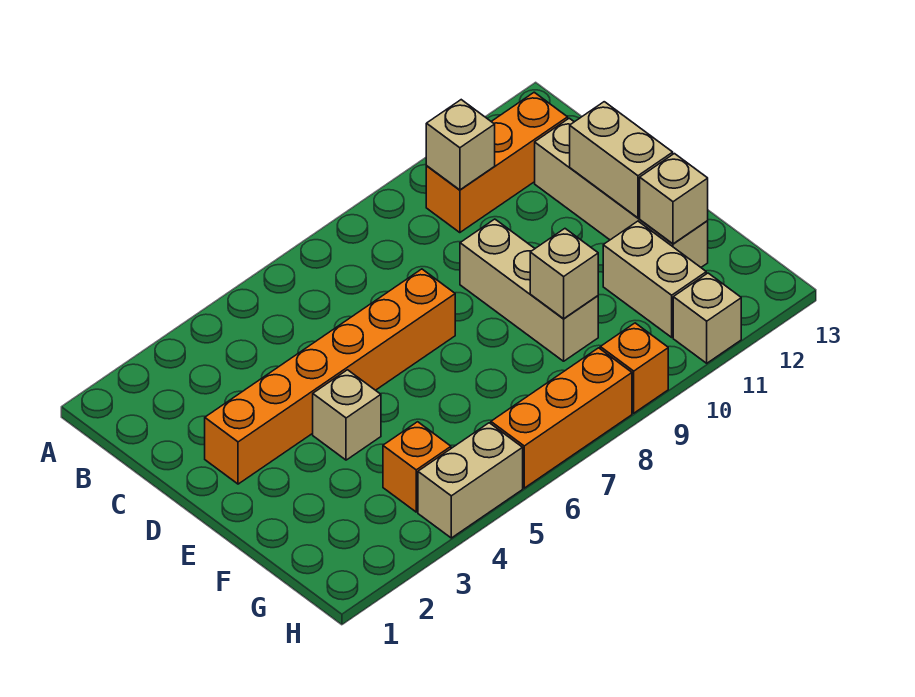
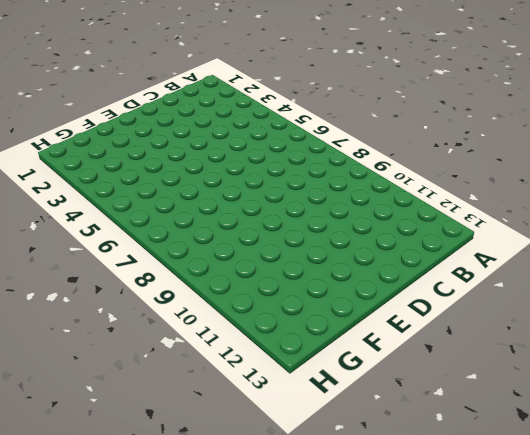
none -> orange 1x3 brick [426,92,568,233]
none -> tan 1x4 brick [535,118,708,267]
none -> orange 1x6 brick [205,269,455,484]

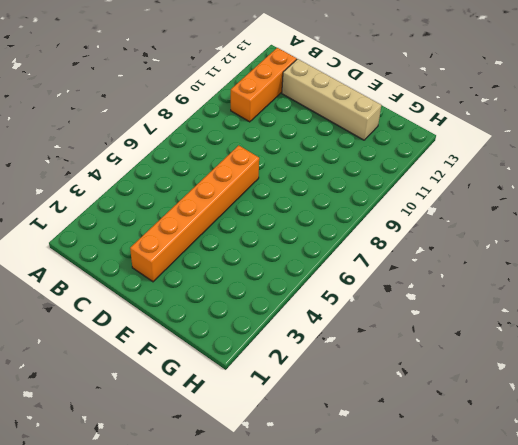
none -> tan 1x3 brick [460,219,598,361]
none -> tan 1x1 brick [313,370,381,460]
none -> tan 1x2 brick [603,221,706,337]

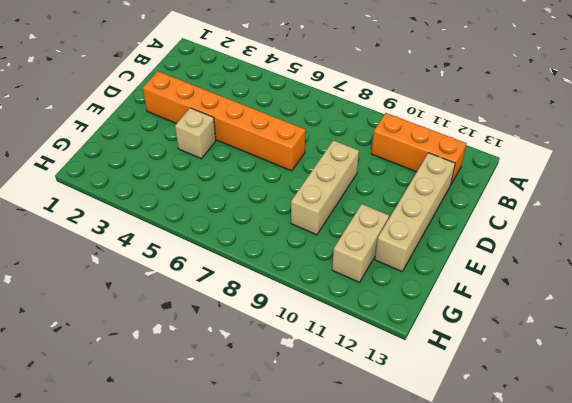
none -> orange 1x1 brick [383,422,451,512]
none -> tan 1x2 brick [418,423,523,538]
none -> orange 1x3 brick [491,348,632,488]

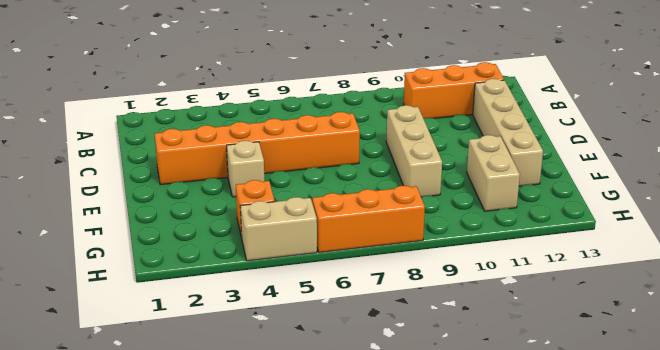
none -> orange 1x1 brick [600,323,668,413]
none -> tan 1x1 brick [673,273,741,363]
none -> tan 1x1 brick [426,100,495,190]

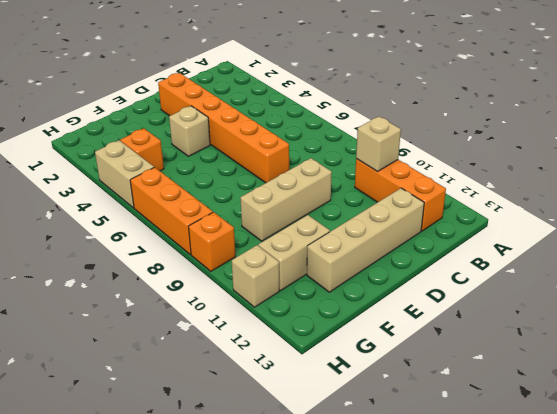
none -> tan 1x2 brick [570,102,673,218]
none -> tan 1x1 brick [530,229,598,319]
none -> tan 1x1 brick [640,154,708,244]

